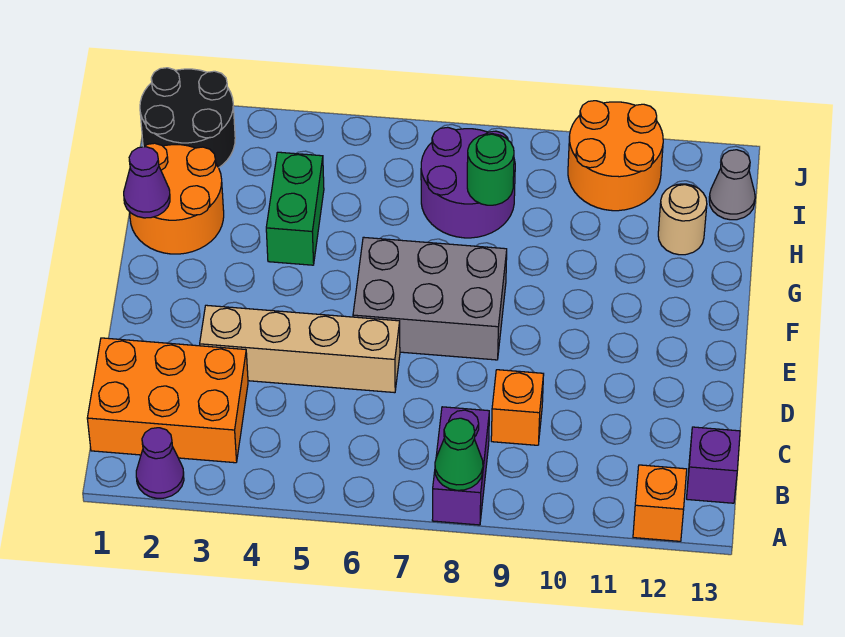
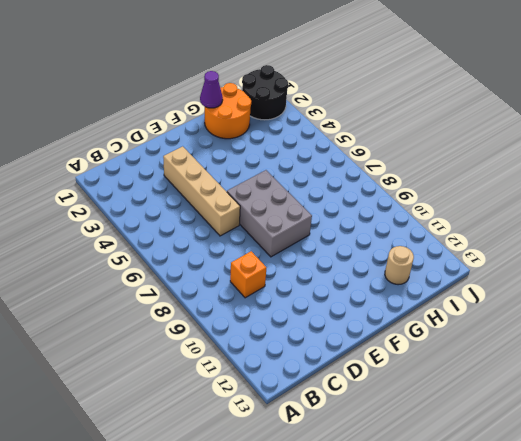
none -> purple 1x1 cone [136,428,184,498]
none -> purple 1x2 brick [432,407,489,525]
none -> orange 1x1 brick [633,465,687,541]

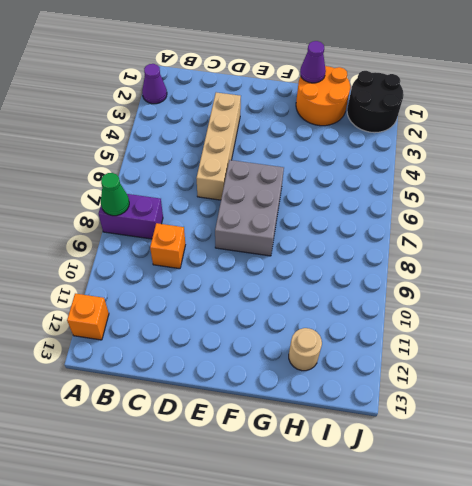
none -> orange 2x3 brick [87,338,248,463]
none -> purple 1x1 brick [687,427,740,503]
none -> green 1x2 brick [266,152,324,265]

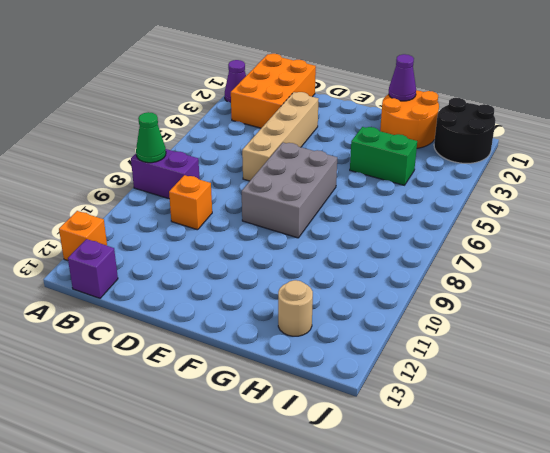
none -> purple 2x2 round brick [421,127,515,238]
none -> orange 2x2 round brick [568,101,663,211]
none -> grey 1x1 cone [709,150,755,220]

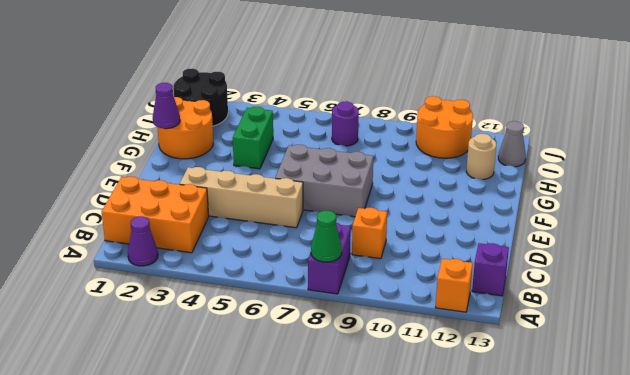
purple 1x1 round brick [332,101,359,146] -> purple 2x2 round brick [421,127,515,238]
none -> green 1x1 round brick [467,134,514,205]

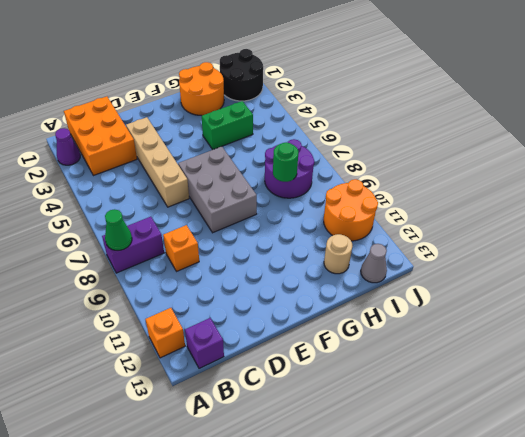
none -> purple 1x1 cone [124,147,170,218]

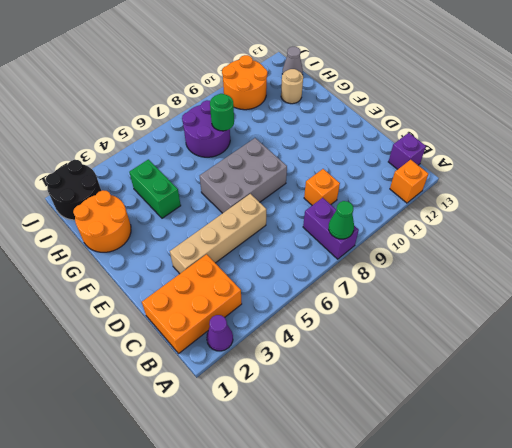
none -> purple 1x1 cone [124,147,170,218]

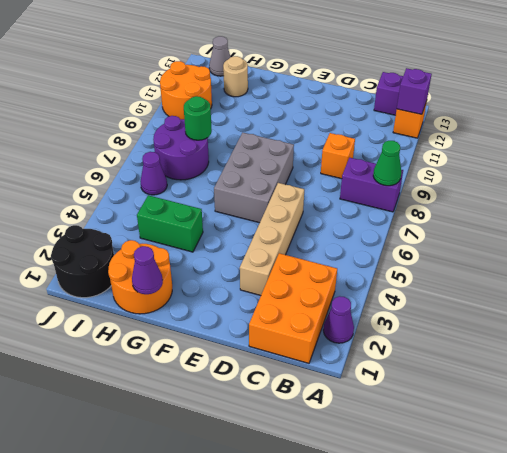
purple 1x1 brick [397,68,432,114] -> none
purple 1x1 cone [141,152,167,195] -> none

